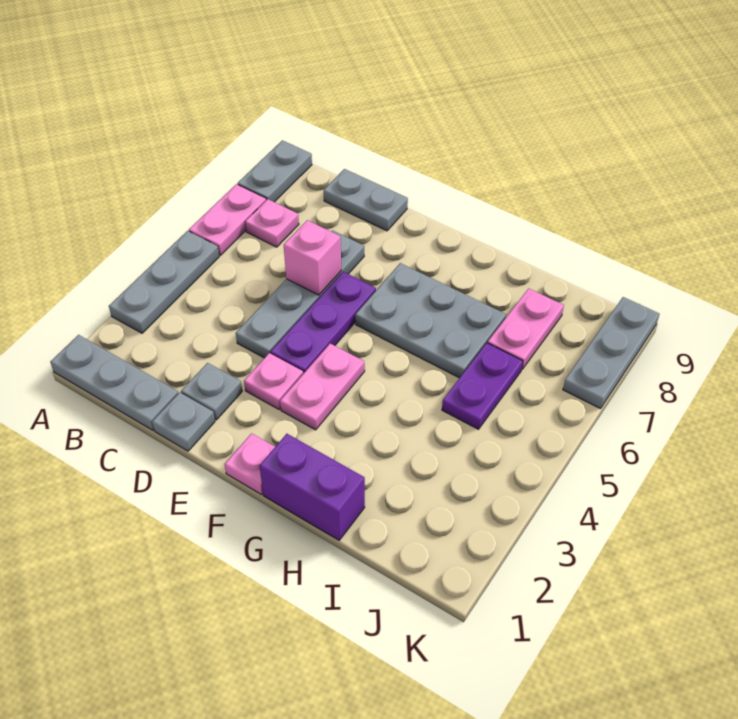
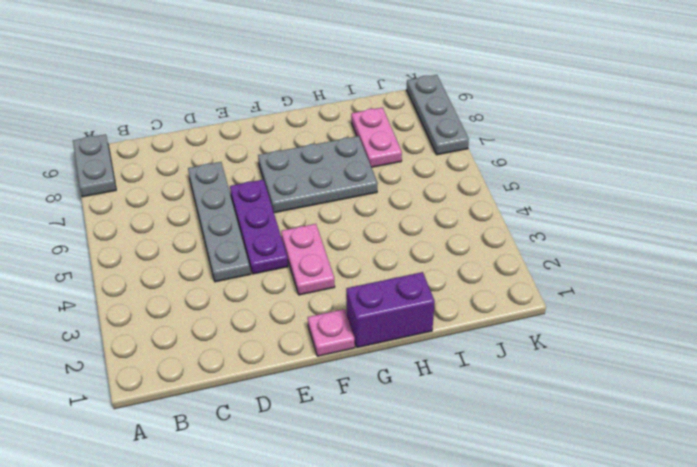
none -> grey 1x3 plate [50,335,178,430]
none -> grey 1x3 plate [109,231,219,333]
none -> pink 1x2 plate [189,184,266,255]

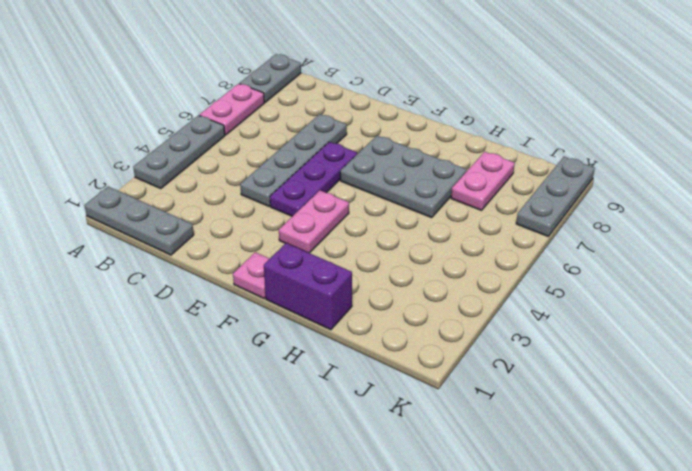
none -> pink 1x1 plate [245,199,299,247]
none -> grey 1x2 plate [324,169,408,231]
none -> grey 1x1 plate [152,392,215,451]

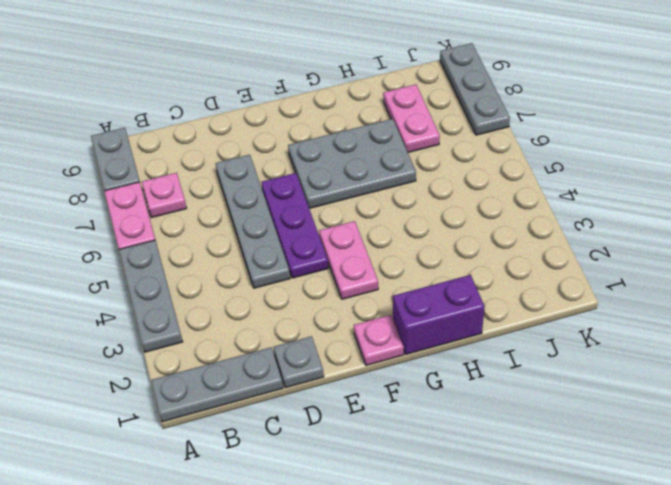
none -> grey 1x2 plate [324,169,408,231]
none -> grey 1x1 plate [181,363,242,420]
none -> pink 1x1 plate [244,353,303,409]

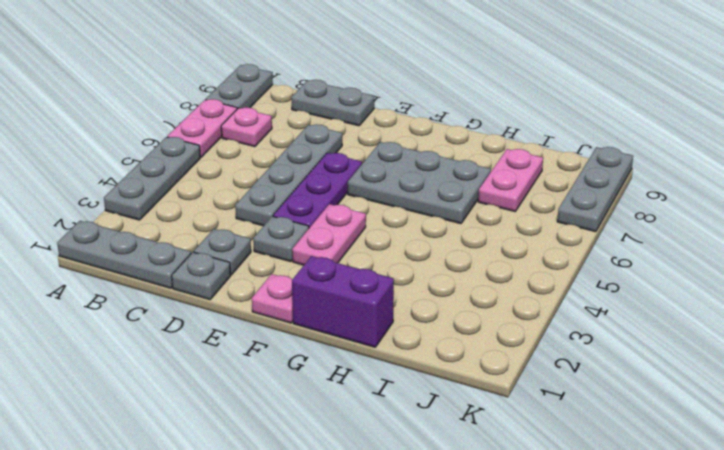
grey 1x1 plate [253,216,309,262] -> pink 1x1 plate [244,353,303,409]
none -> purple 1x2 plate [442,343,523,429]
none -> pink 1x1 brick [284,220,341,295]

